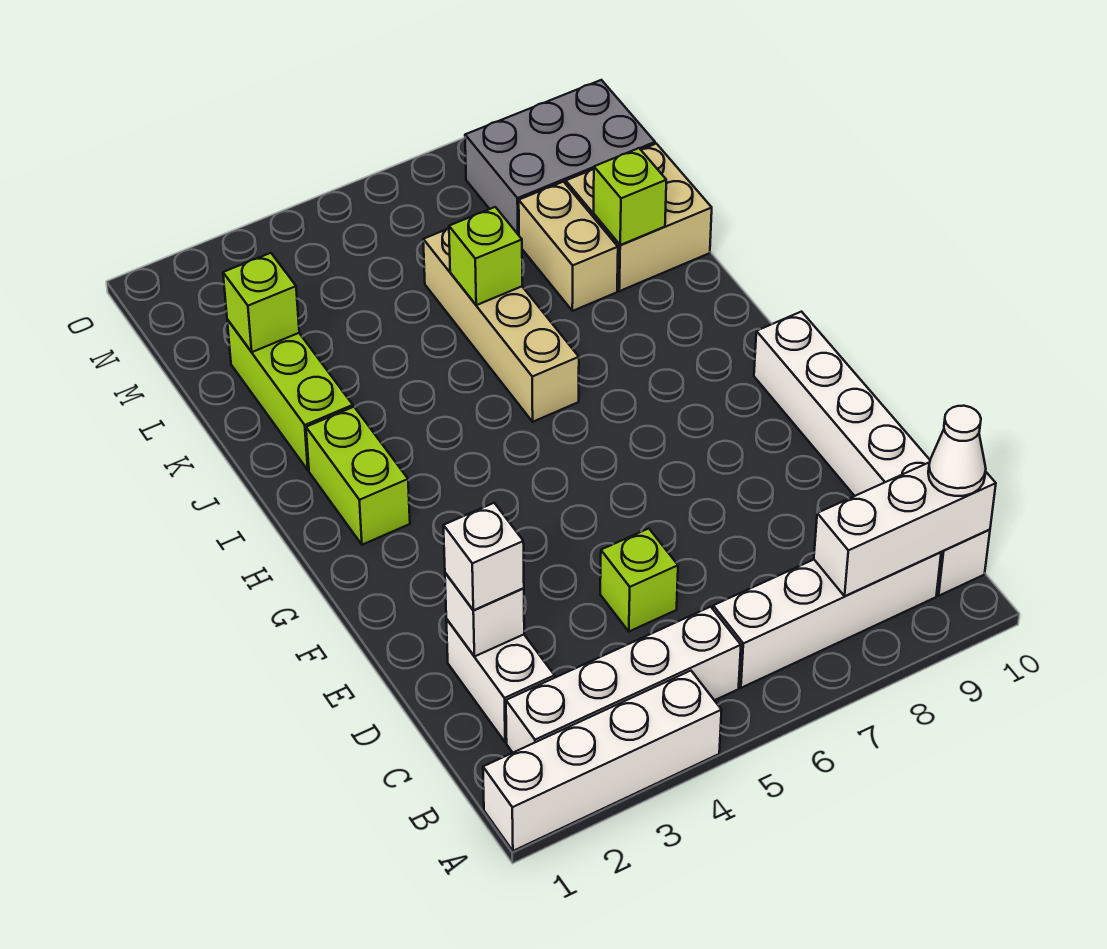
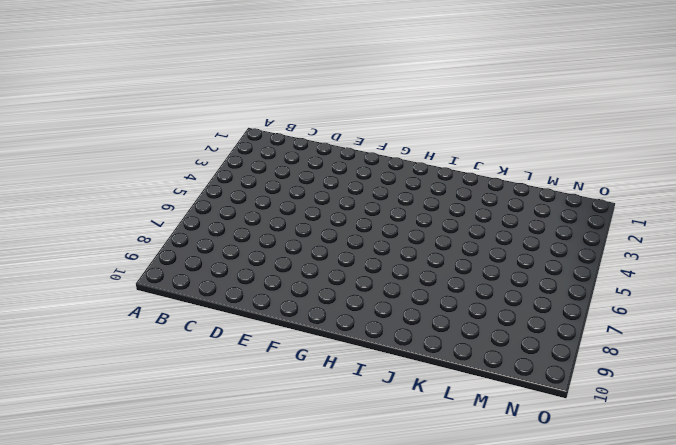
none -> white 1x4 brick [483,671,722,851]
none -> white 1x4 brick [506,607,741,753]
none -> white 1x4 brick [713,552,941,688]

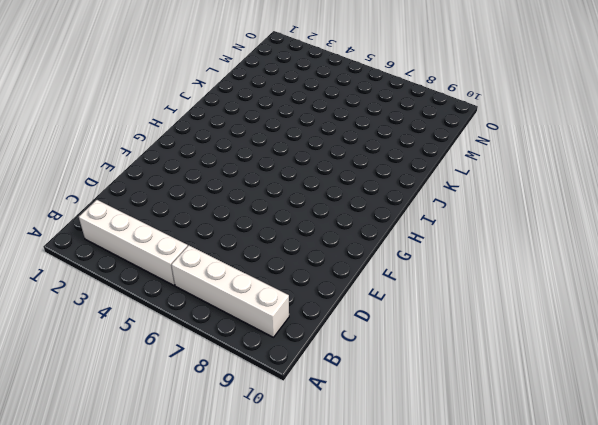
none -> white 1x4 brick [483,671,722,851]
none -> white 1x6 brick [754,312,990,596]
none -> white 1x2 brick [446,619,555,742]

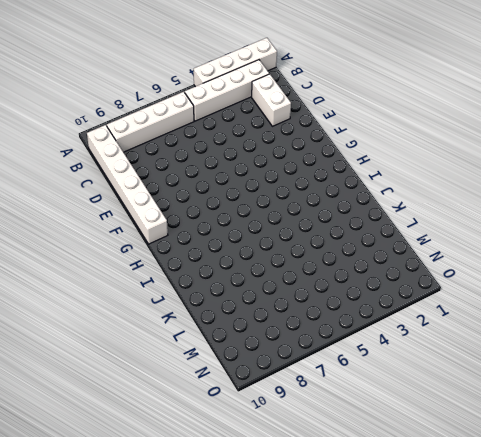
none -> lime 1x1 brick [600,529,678,631]
none -> lime 1x2 brick [306,407,410,545]
none -> tan 1x4 brick [423,229,579,422]

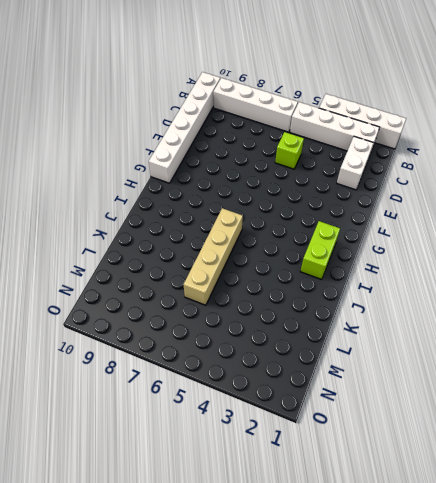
none -> lime 1x3 brick [227,320,353,470]
none -> tan 1x2 brick [519,182,618,311]
none -> tan 2x2 brick [566,144,712,291]

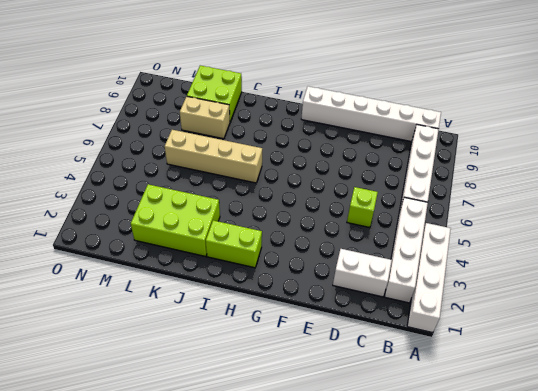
lime 2x3 brick [131,184,220,257] -> lime 1x3 brick [227,320,353,470]
lime 2x2 brick [187,66,242,121] -> tan 2x2 brick [566,144,712,291]
none -> grey 2x3 brick [465,80,655,235]
none -> white 1x3 brick [814,462,996,596]
none -> white 1x1 brick [445,573,524,657]

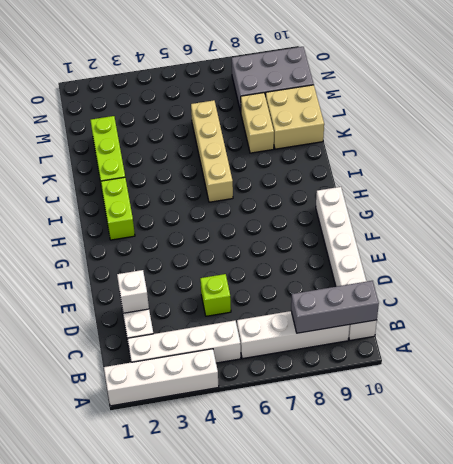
grey 1x3 brick [291,281,379,333] -> white 1x3 brick [814,462,996,596]
none -> lime 1x1 brick [449,207,522,305]
none -> lime 1x1 brick [593,148,666,245]
none -> lime 1x1 brick [223,253,299,352]

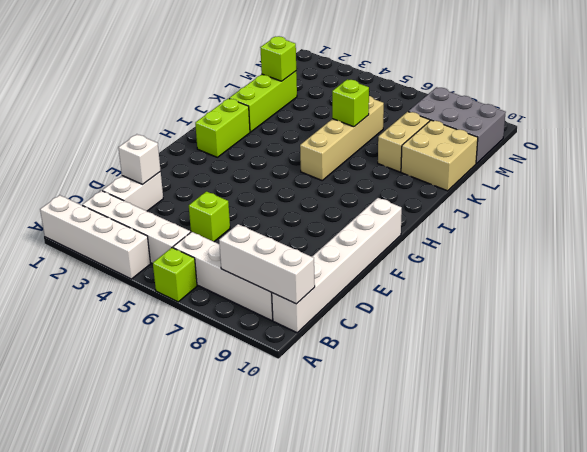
lime 1x1 brick [153,248,197,302] -> lime 1x1 brick moved to [593,148,666,245]
none -> white 1x1 cone [928,406,986,496]
none -> white 1x1 brick [443,503,524,610]

